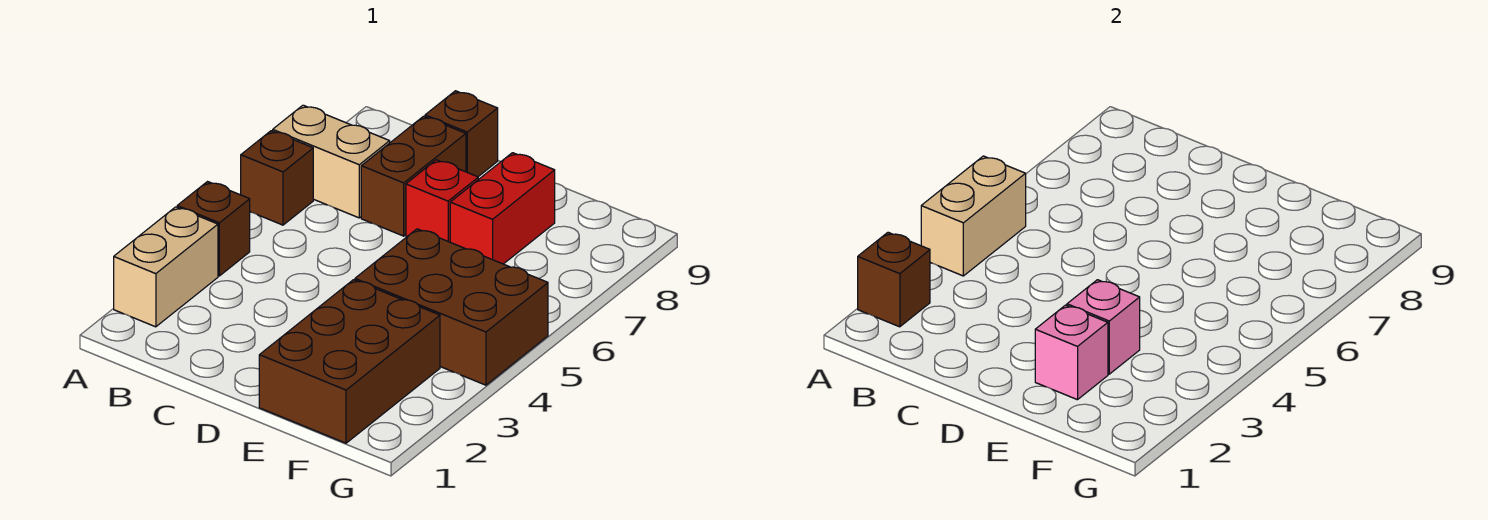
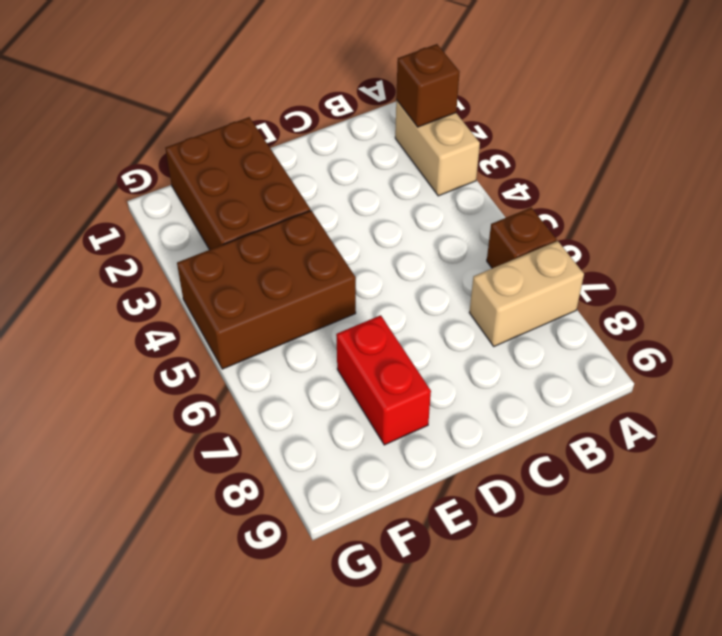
none -> brown 1x1 brick [177,182,250,276]
none -> brown 1x2 brick [361,116,466,236]
none -> brown 1x1 brick [425,91,498,177]

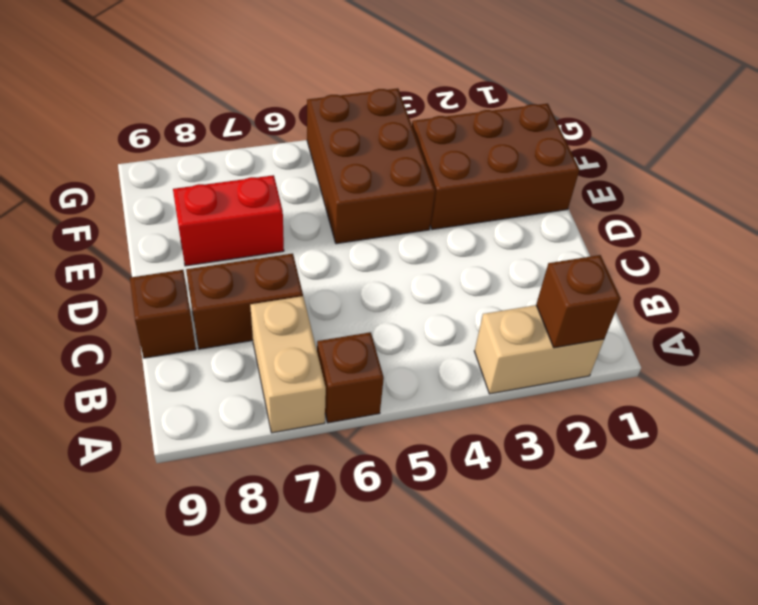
none -> brown 1x1 brick [177,182,250,276]
none -> red 1x1 brick [406,160,478,242]
none -> tan 1x2 brick [921,156,1026,276]

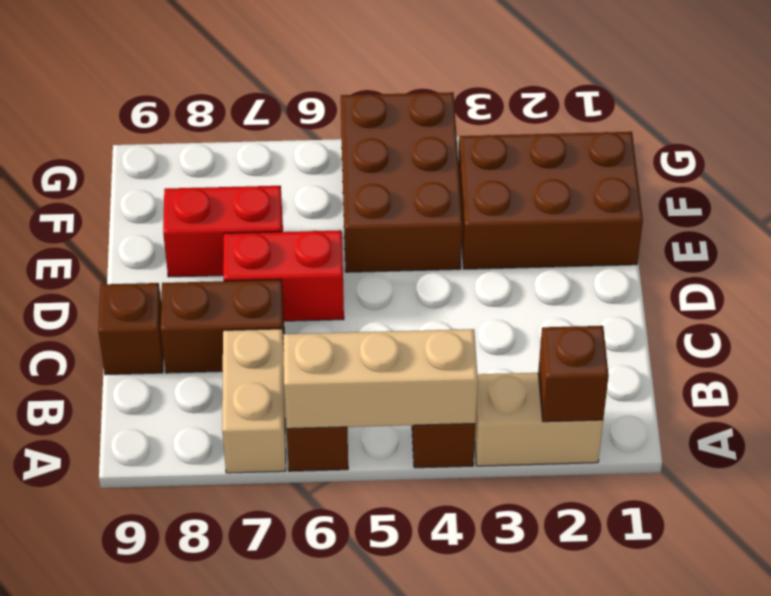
tan 1x3 brick [283,329,478,429] -> tan 1x2 brick [921,156,1026,276]
red 1x2 brick [223,230,344,321] -> red 1x1 brick [406,160,478,242]
none -> pink 1x1 brick [1035,305,1108,400]
none -> pink 1x1 brick [1067,280,1140,374]

